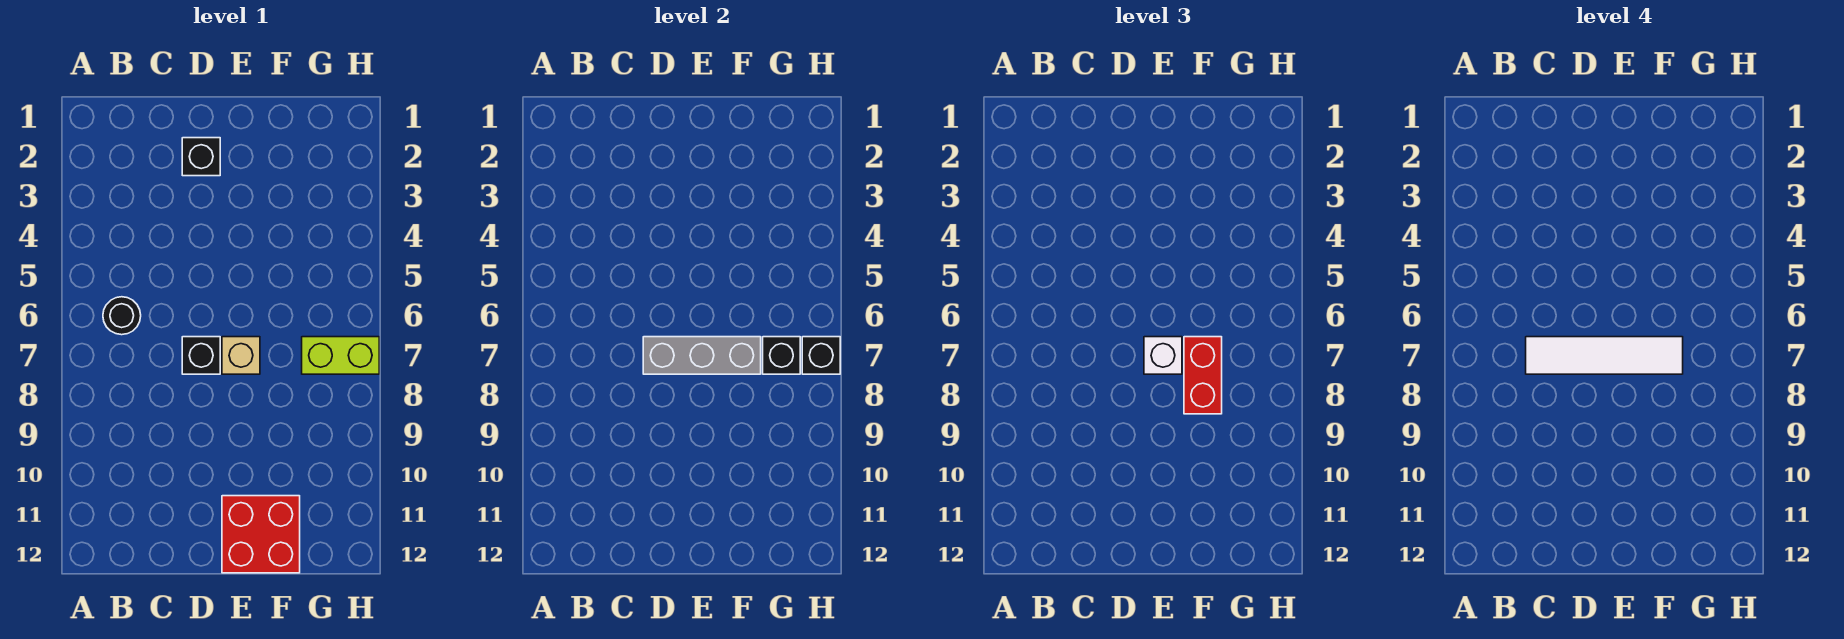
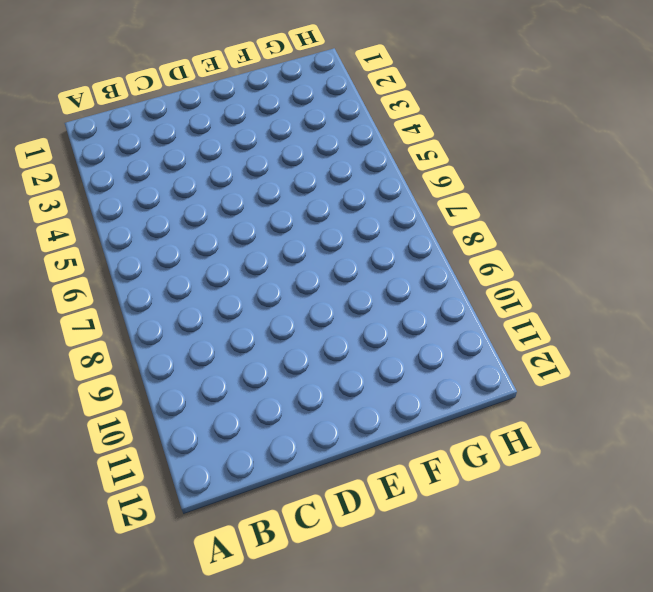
none -> black 1x1 round brick [103,297,141,335]
none -> black 1x1 brick [182,138,220,176]
none -> black 1x1 brick [182,337,220,374]

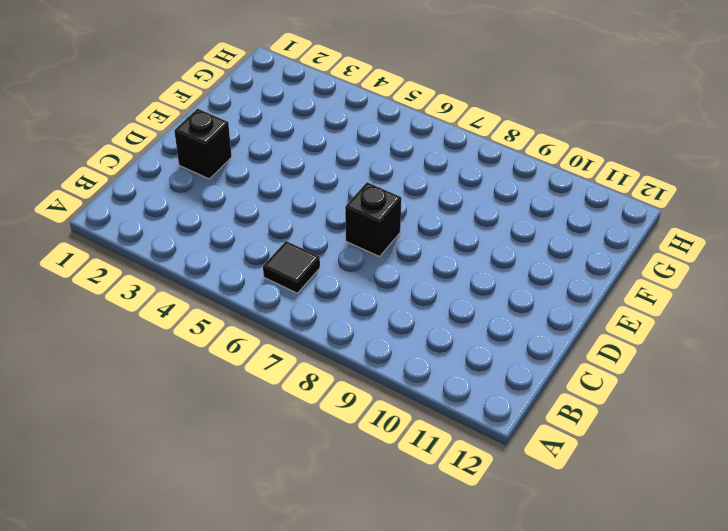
black 1x1 tile [263,241,320,293] -> black 1x1 round brick [103,297,141,335]
none -> tan 1x1 brick [222,337,260,374]
none -> red 2x2 brick [222,496,300,573]
none -> lime 1x2 brick [302,337,379,374]

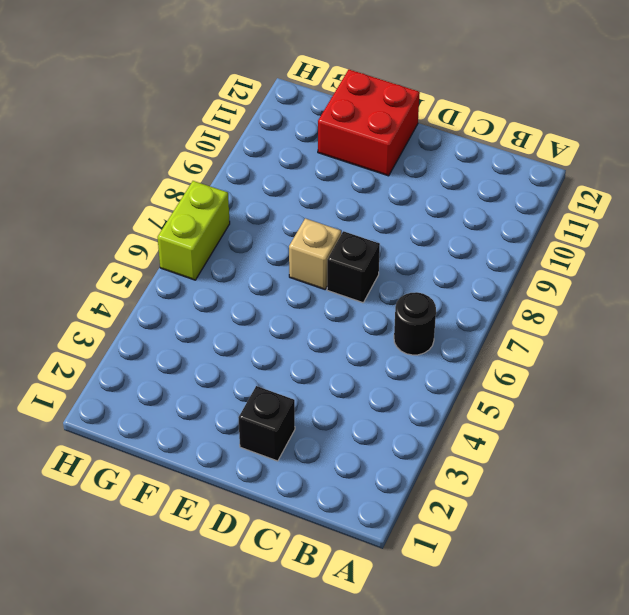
lime 1x2 brick [158,181,230,280] -> lime 1x2 brick turned to [302,337,379,374]
none -> grey 1x3 brick [643,337,761,374]
none -> black 1x1 brick [763,337,800,374]
none -> black 1x1 brick [802,337,840,374]

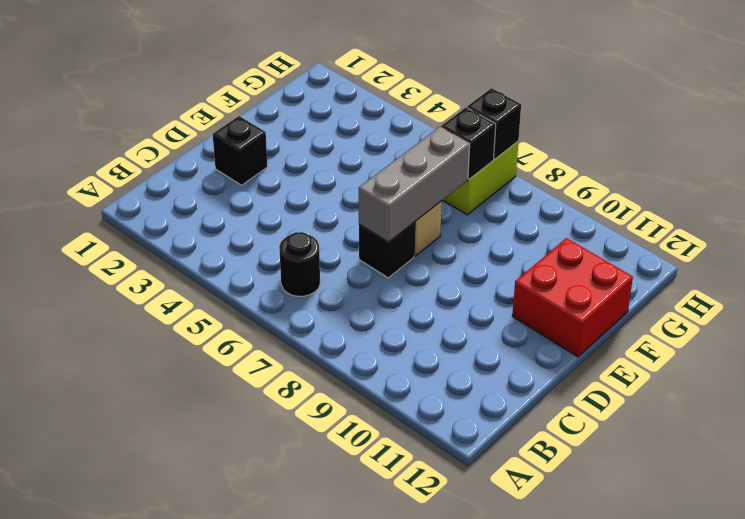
none -> white 1x1 brick [1144,337,1182,374]
none -> red 1x2 brick [1184,337,1222,414]
none -> white 1x4 tile [1526,337,1683,374]

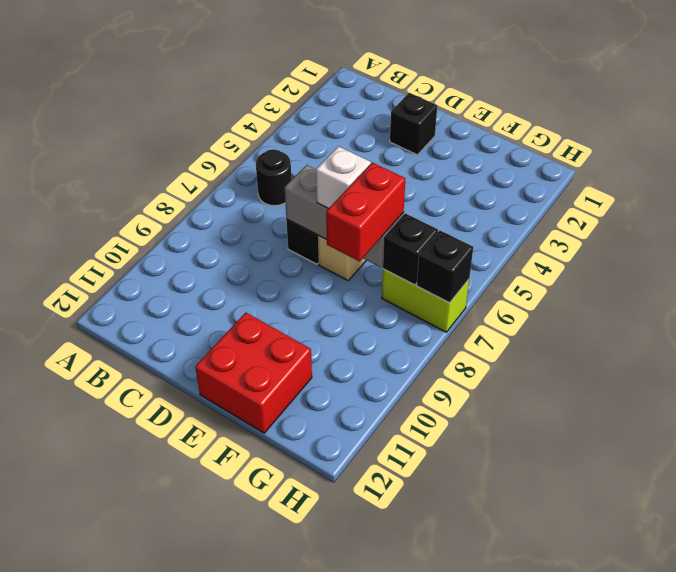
none -> white 1x4 tile [1526,337,1683,374]

